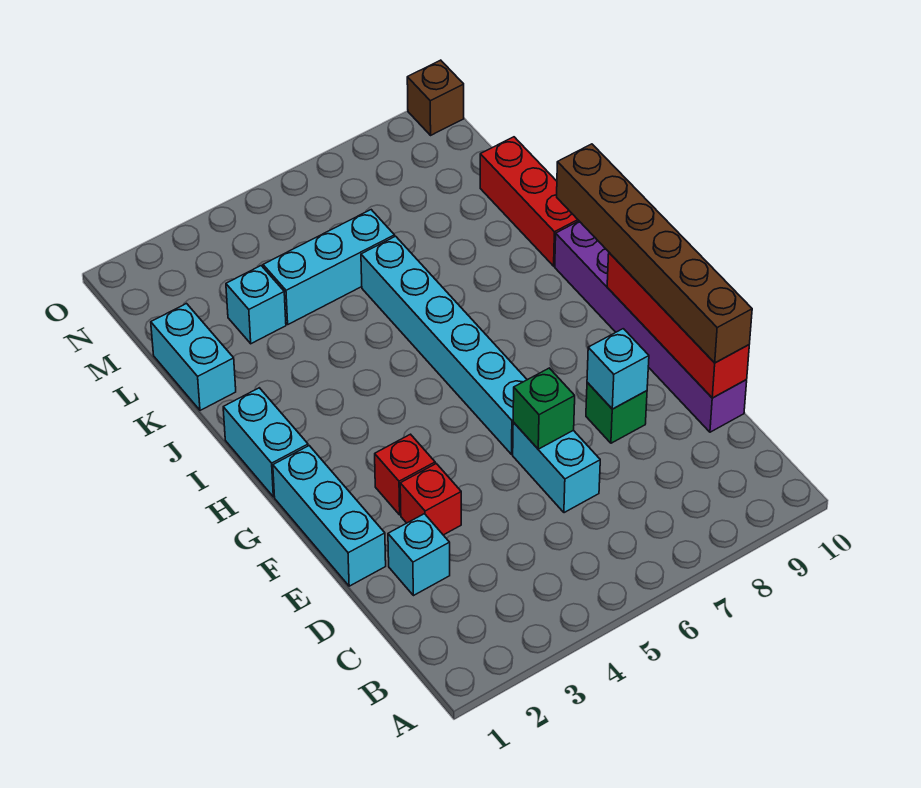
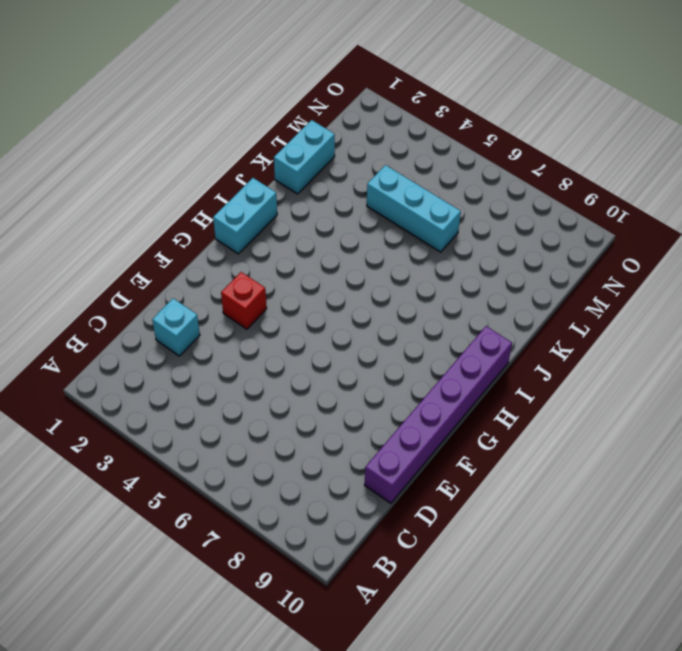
none -> cyan 1x2 brick [513,422,600,513]
none -> cyan 1x3 brick [273,446,386,586]
none -> red 1x1 brick [400,464,461,535]

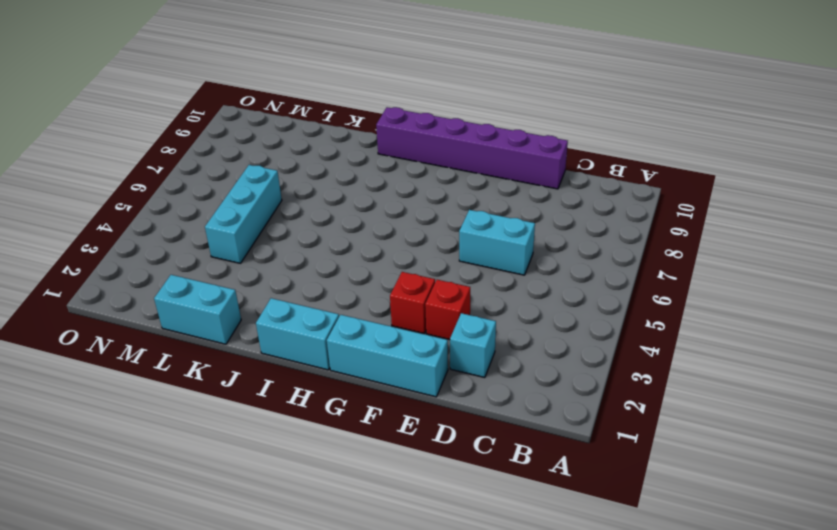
none -> green 1x1 brick [586,383,647,443]
none -> cyan 1x6 brick [361,236,527,454]
none -> red 1x3 brick [480,137,579,266]

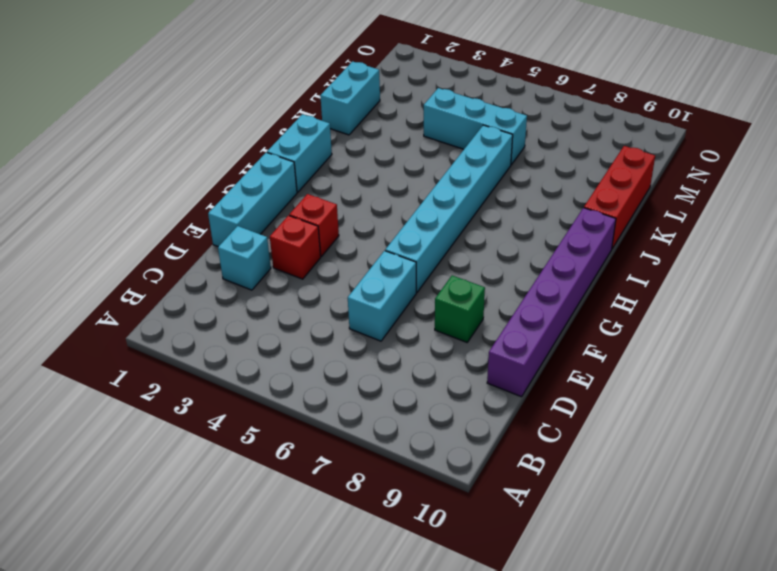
none -> cyan 1x1 brick [226,266,286,344]
none -> brown 1x1 brick [407,60,464,135]
none -> red 1x4 brick [607,253,749,398]

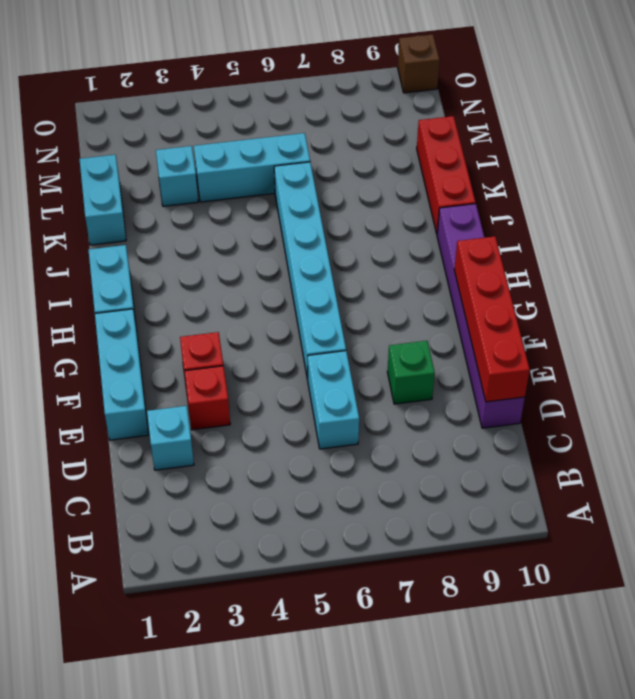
none -> green 1x1 brick [513,368,575,449]
none -> cyan 1x1 brick [587,329,649,409]
none -> brown 1x6 brick [557,144,752,363]

